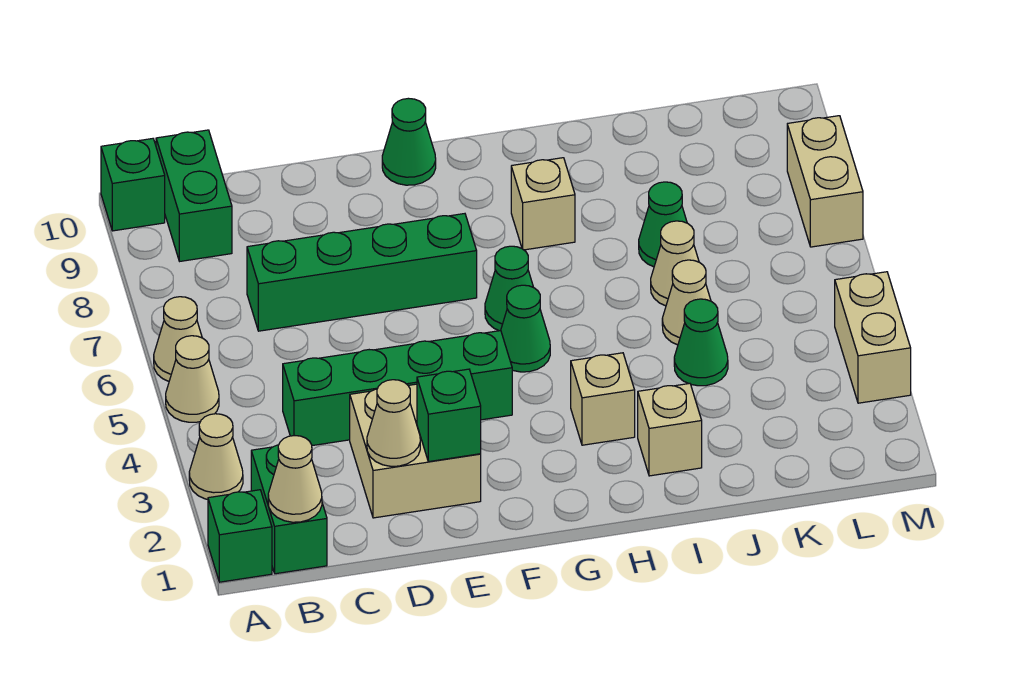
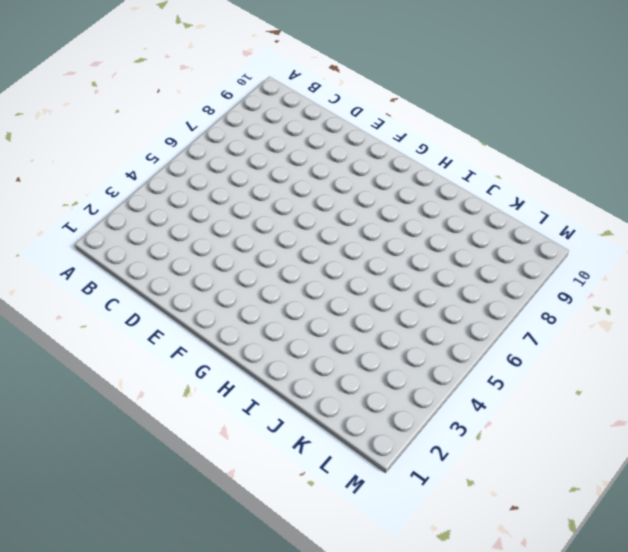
none -> green 1x1 brick [208,490,272,582]
none -> tan 1x1 cone [189,414,243,499]
none -> tan 1x1 cone [166,336,219,422]

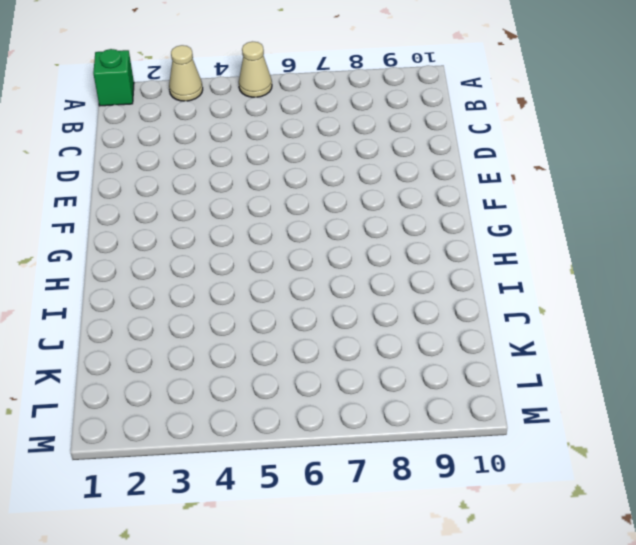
none -> tan 1x1 cone [154,297,202,381]
none -> green 1x1 brick [101,139,165,231]
none -> green 1x2 brick [251,445,327,574]

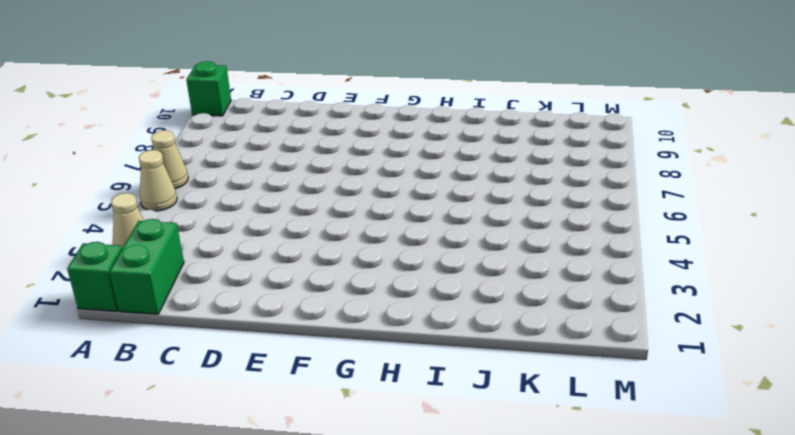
none -> green 1x2 brick [156,130,232,261]
none -> green 1x4 brick [283,331,512,446]
none -> green 1x4 brick [247,214,477,331]

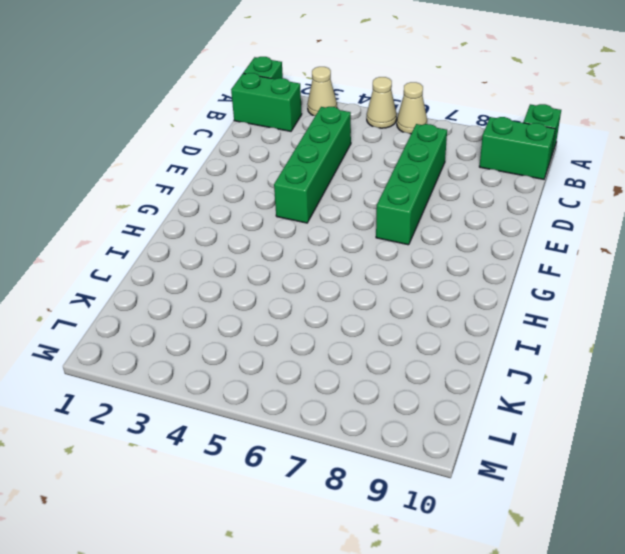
none -> tan 2x2 brick [350,384,481,518]
none -> green 1x1 cone [382,98,436,185]
none -> green 1x1 cone [501,285,550,372]

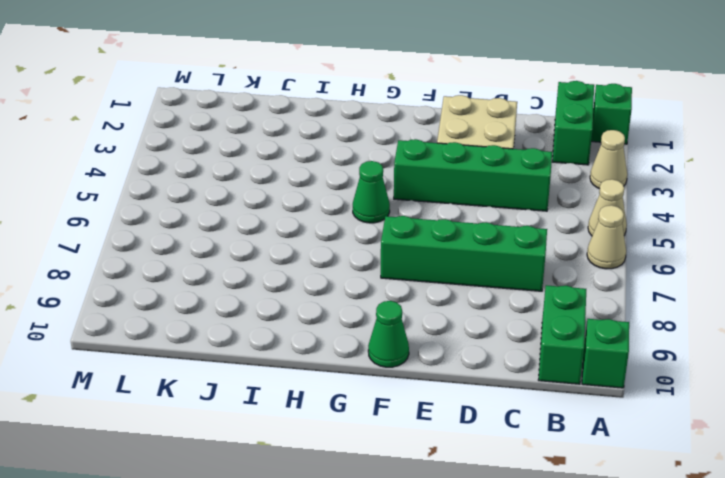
none -> green 1x1 cone [485,246,533,331]
none -> tan 1x1 brick [571,353,635,445]
none -> tan 1x1 brick [511,158,575,250]

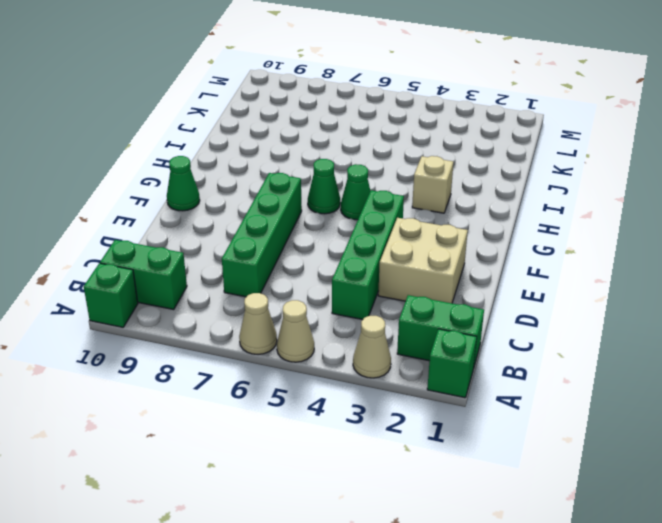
none -> tan 1x1 brick [511,158,575,250]
none -> tan 1x1 brick [638,383,702,476]
none -> green 1x1 cone [674,299,728,386]

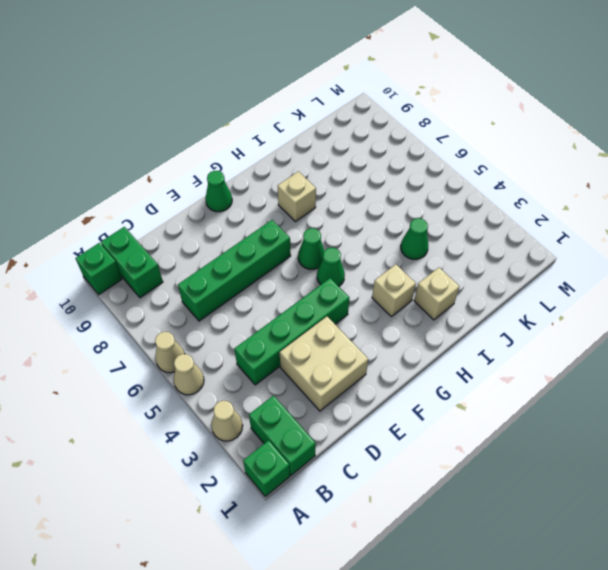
none -> tan 1x1 cone [662,260,711,345]
none -> tan 1x1 cone [651,221,699,306]
none -> green 1x1 cone [639,182,687,267]

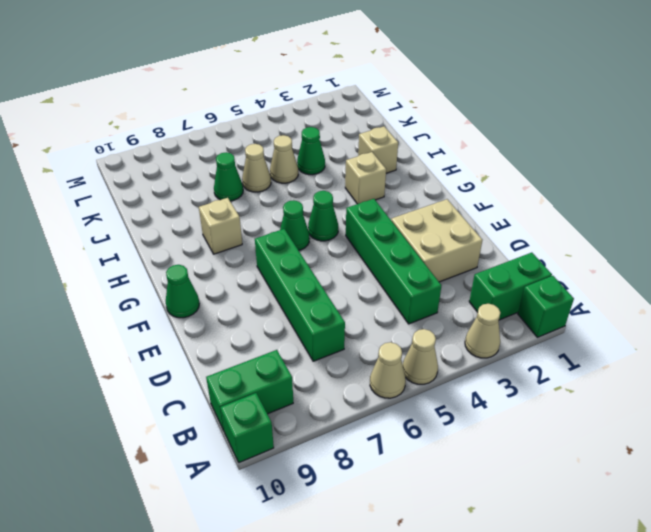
none -> tan 1x2 brick [835,272,911,403]
none -> tan 1x2 brick [787,116,863,247]
none -> tan 1x1 cone [268,436,322,522]

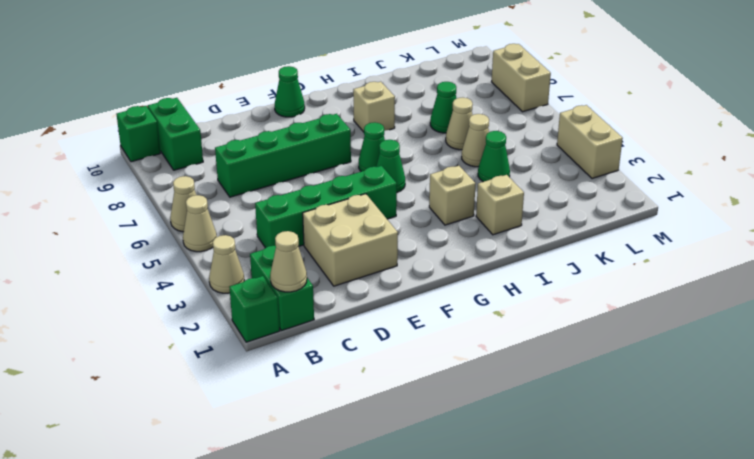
none -> tan 1x1 cone [367,380,420,466]
none -> green 1x1 brick [417,369,481,462]

